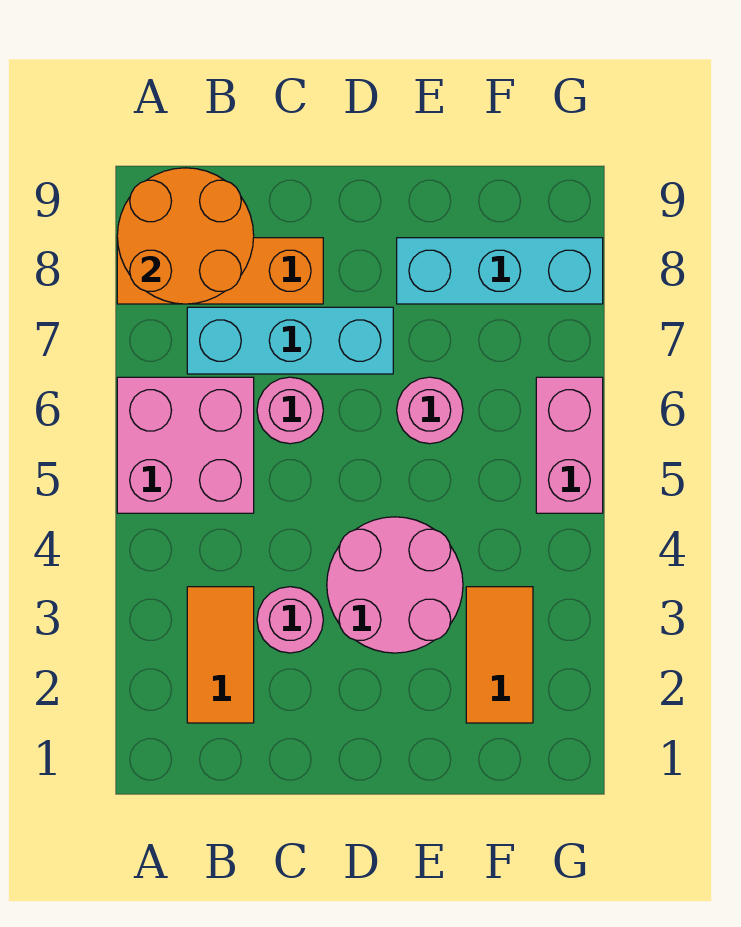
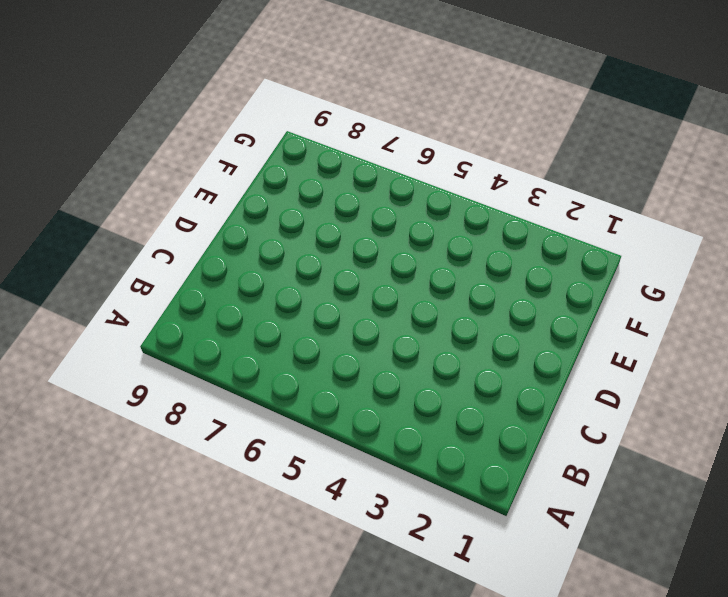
none -> pink 2x2 brick [117,377,254,513]
none -> orange 1x3 brick [117,238,323,304]
none -> orange 1x2 tile [187,587,254,723]

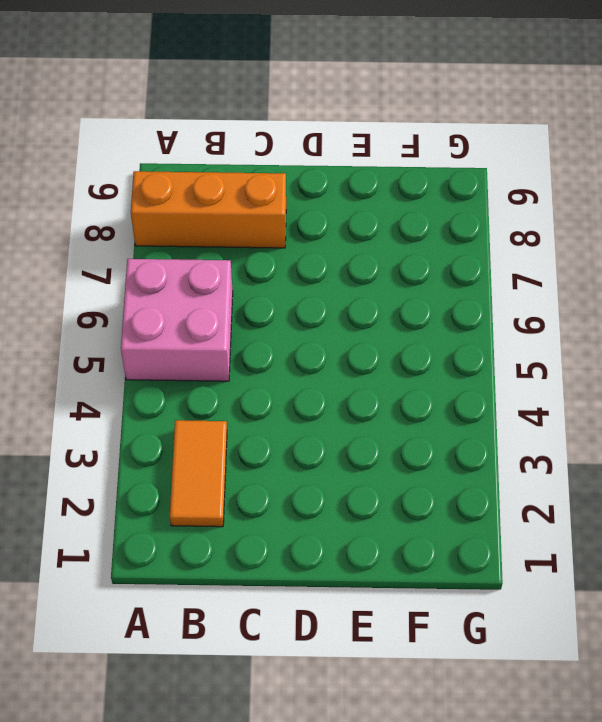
none -> cyan 1x3 brick [187,307,393,374]
none -> pink 1x1 round brick [257,587,323,653]
none -> pink 1x1 round brick [257,377,323,444]

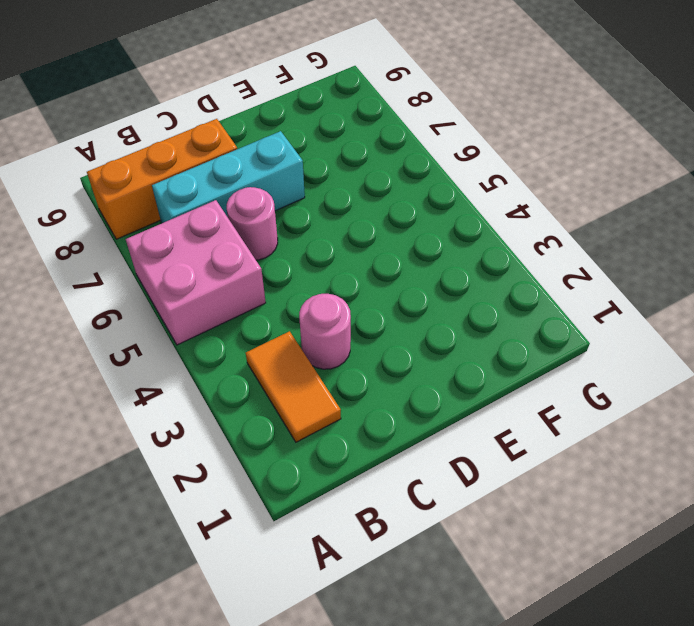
none -> pink 2x2 round brick [327,517,463,653]
none -> pink 1x1 round brick [397,377,463,444]
none -> cyan 1x3 brick [397,238,603,304]

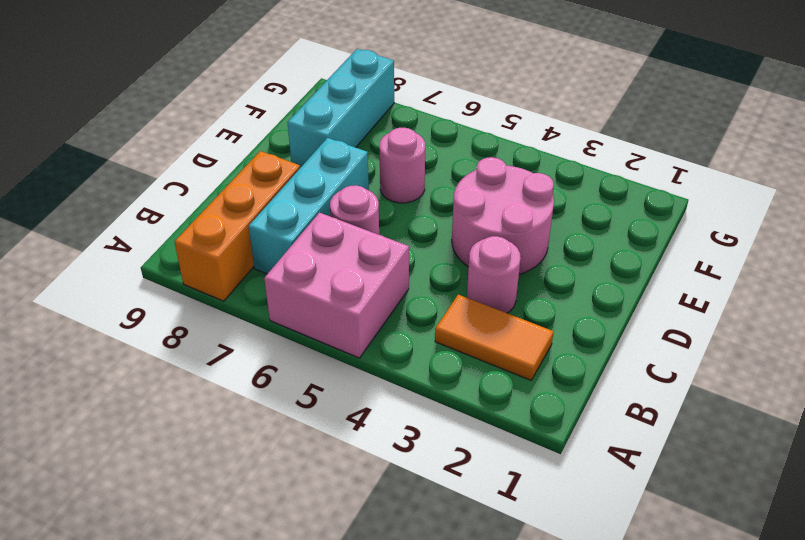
none -> orange 1x2 tile [466,587,533,723]
none -> pink 1x2 brick [536,377,603,513]
none -> orange 2x2 round brick [117,168,254,304]

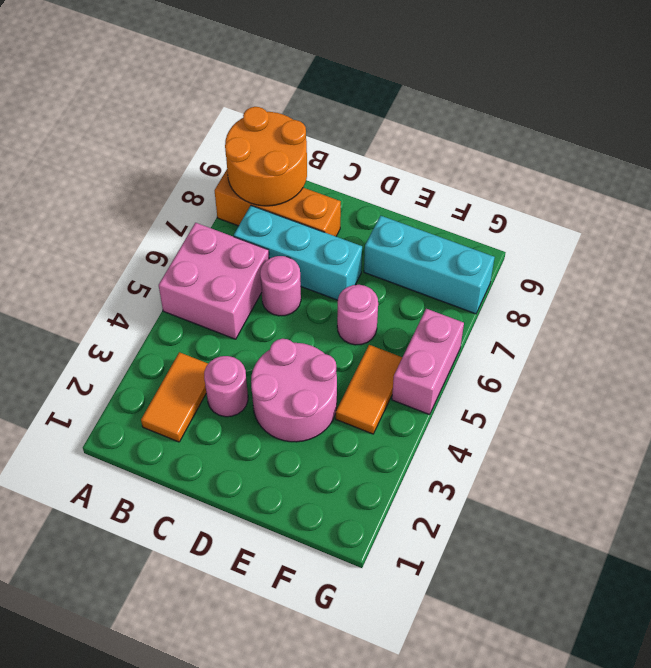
orange 1x2 tile [336,345,402,434] -> orange 1x2 tile moved to [466,587,533,723]

